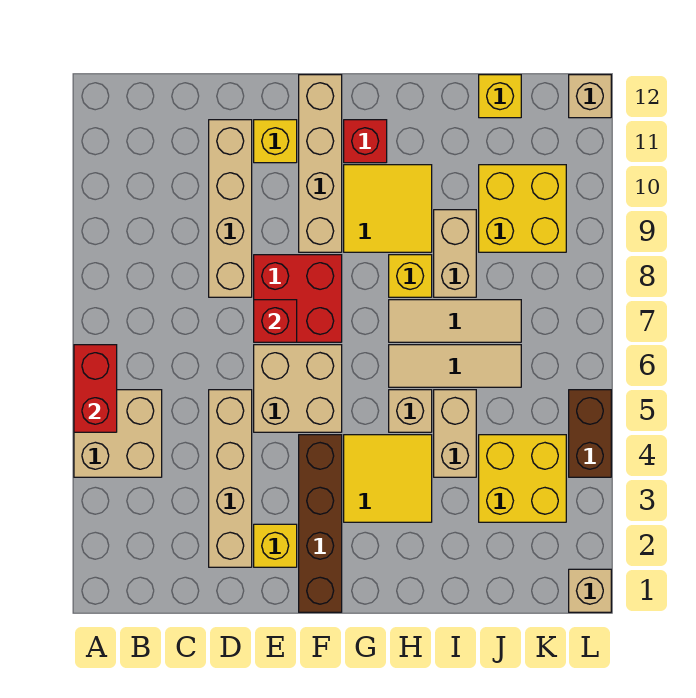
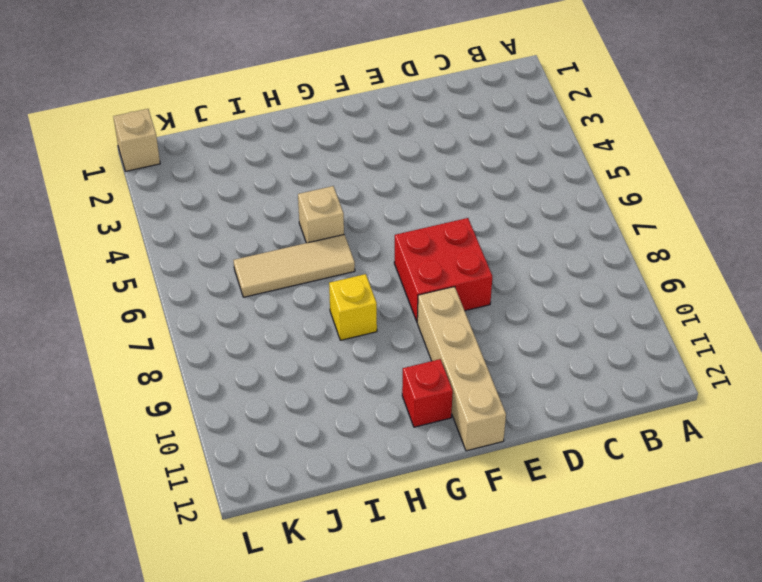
none -> tan 2x2 brick [74,390,162,477]
none -> tan 1x4 brick [209,390,252,567]
none -> tan 1x4 brick [209,120,252,297]

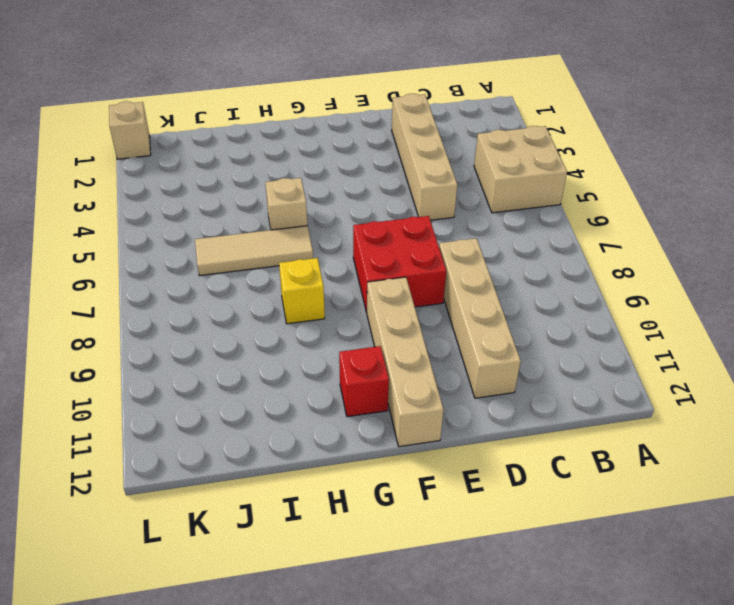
none -> yellow 1x1 brick [254,524,297,567]
none -> tan 2x2 brick [254,345,342,432]
none -> yellow 1x1 brick [254,120,297,163]

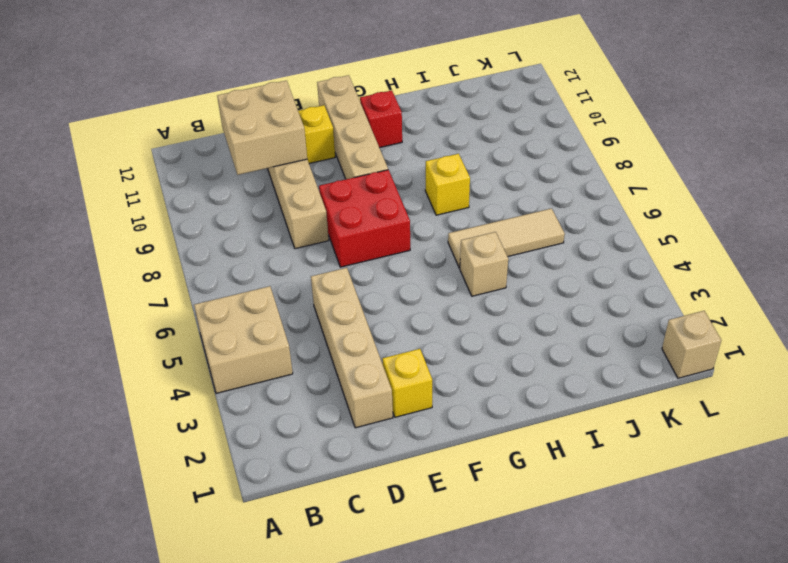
tan 2x2 brick [217,81,307,175] -> tan 2x2 brick moved to [254,345,342,432]
none -> brown 1x4 brick [299,435,342,612]
none -> yellow 2x2 tile [344,435,432,522]
none -> yellow 2x2 tile [344,165,432,252]

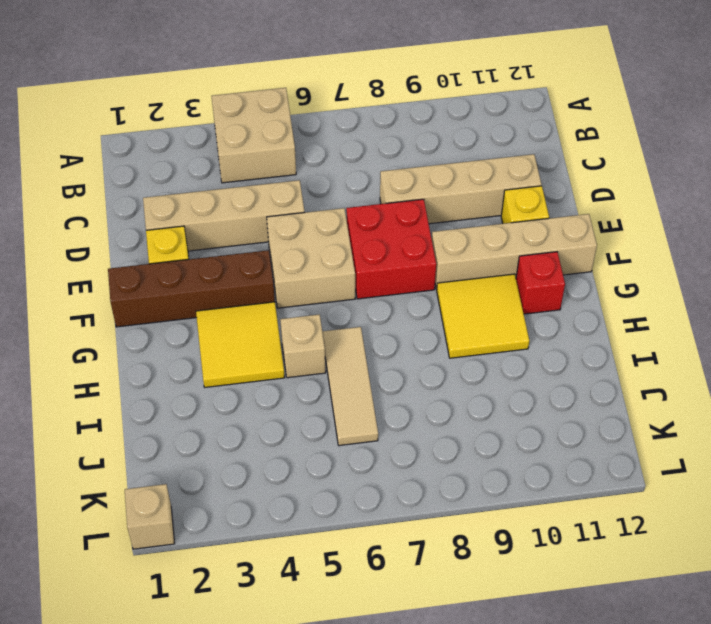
none -> tan 1x3 tile [389,300,521,342]
none -> yellow 1x1 brick [389,255,432,297]
none -> tan 1x2 brick [434,390,476,477]

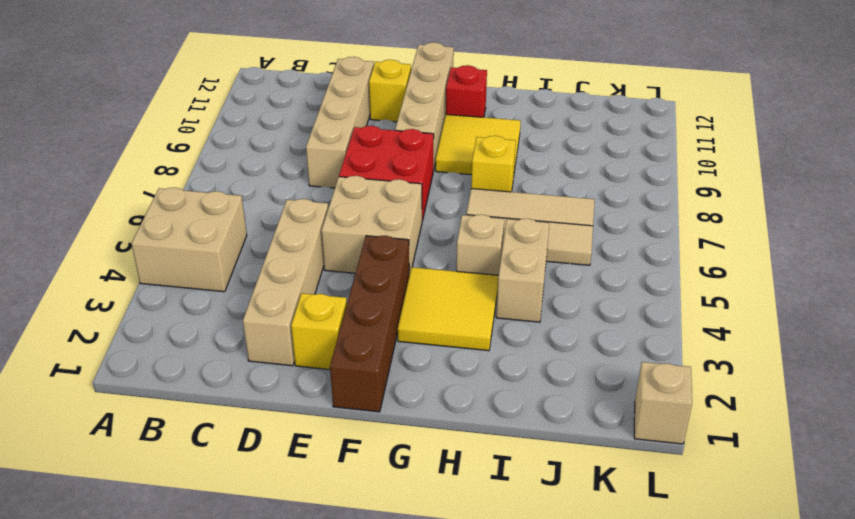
none -> tan 1x2 brick [434,210,476,297]
none -> yellow 2x2 brick [479,435,566,522]
none -> yellow 2x2 brick [479,165,566,252]

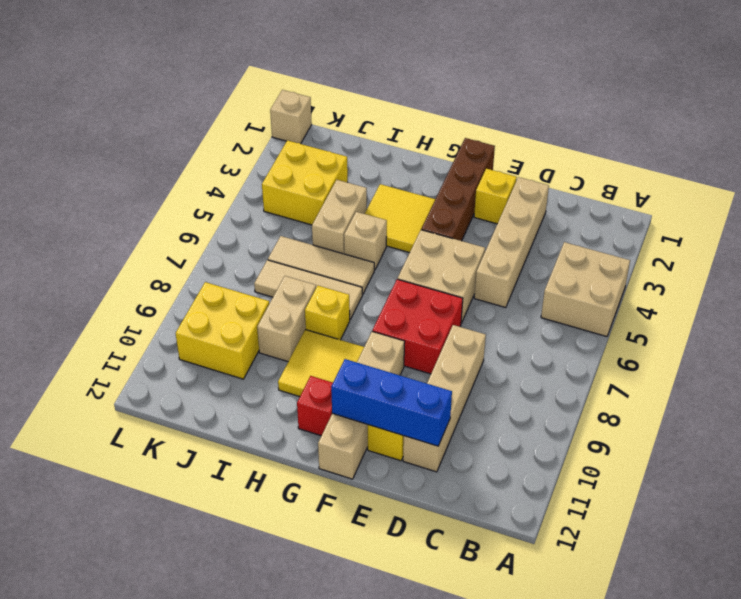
blue 1x3 brick [331,359,452,446] -> none
none -> yellow 1x1 brick [479,75,521,118]
none -> brown 1x2 brick [569,390,611,477]
none -> tan 1x1 brick [569,75,611,118]

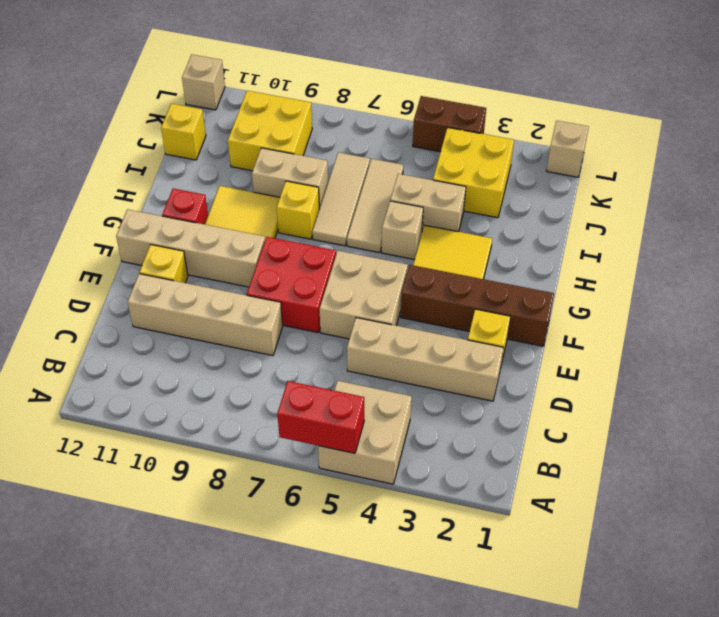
none -> red 1x1 brick [254,300,297,342]

